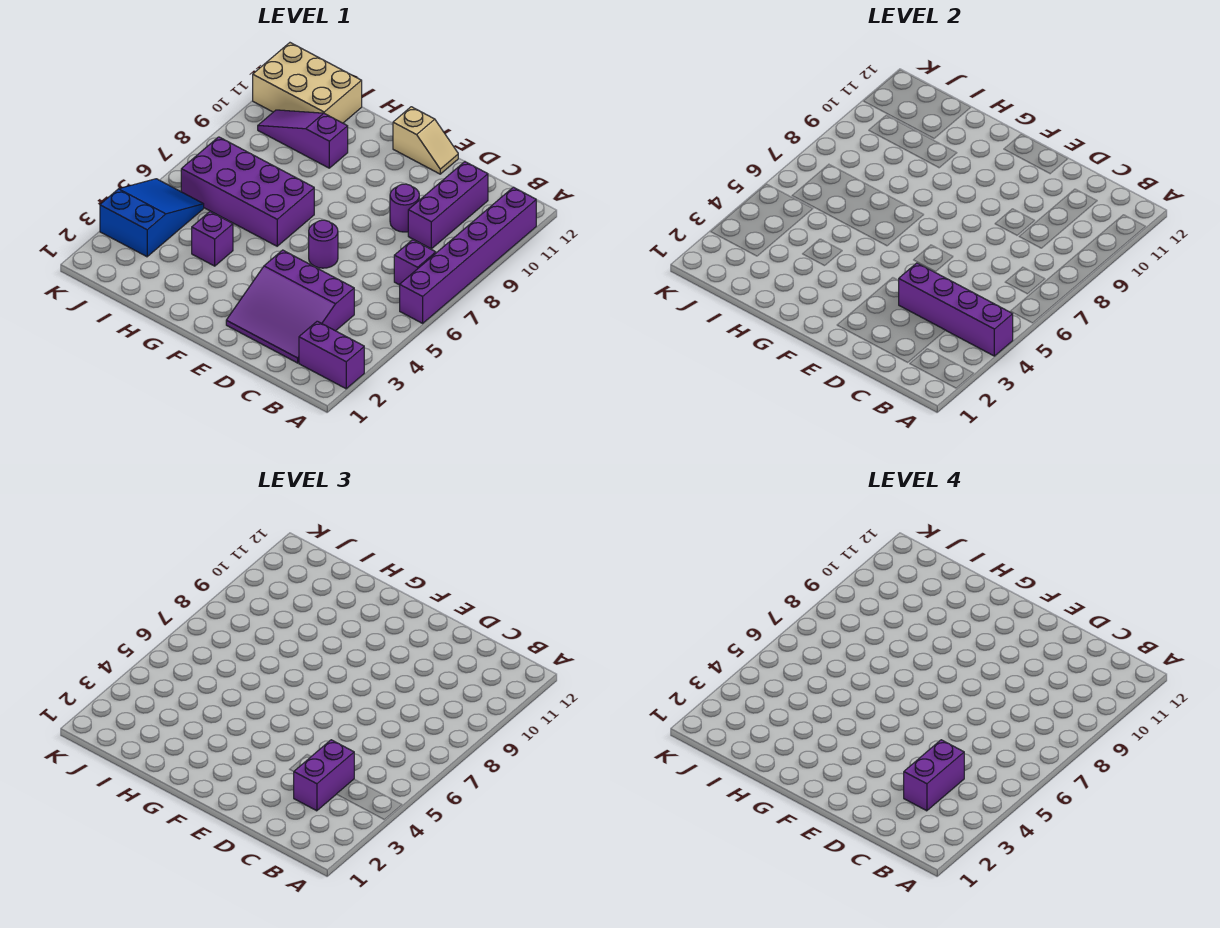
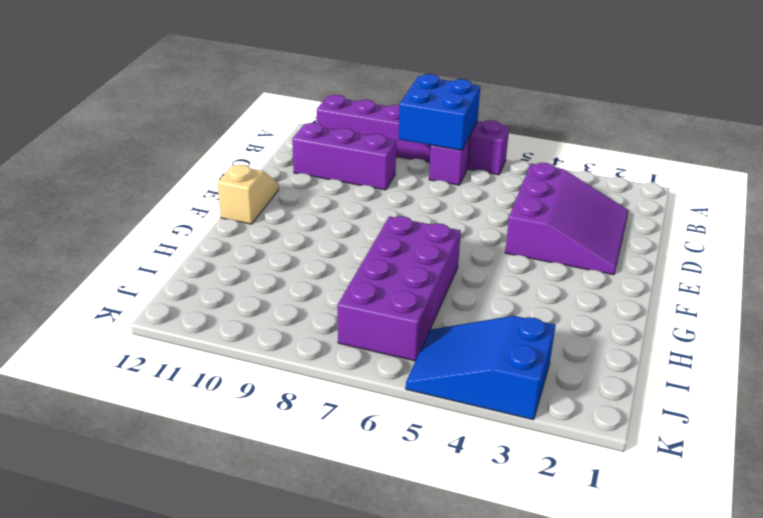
blue 2x2 brick [399,74,480,150] -> none
none -> purple 1x2 brick [299,321,364,389]
none -> purple 1x1 round brick [390,184,419,232]
none -> purple 1x1 round brick [309,220,338,268]

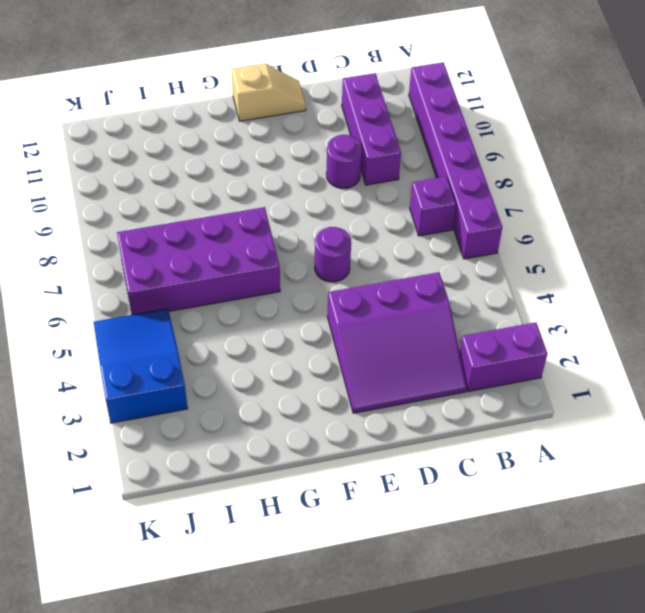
none -> purple 1x1 brick [192,212,233,266]
none -> purple 1x3 slope [258,110,348,168]
none -> tan 2x3 brick [253,43,362,123]

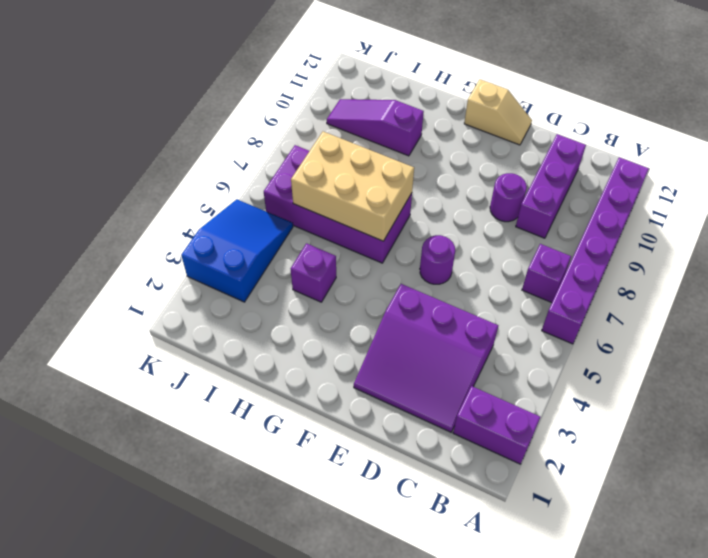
tan 2x3 brick [291,132,414,241] -> tan 2x3 brick moved to [253,43,362,123]
none -> purple 1x4 brick [899,263,1013,356]
none -> purple 1x2 brick [294,740,354,811]
none -> purple 1x2 brick [904,740,964,811]

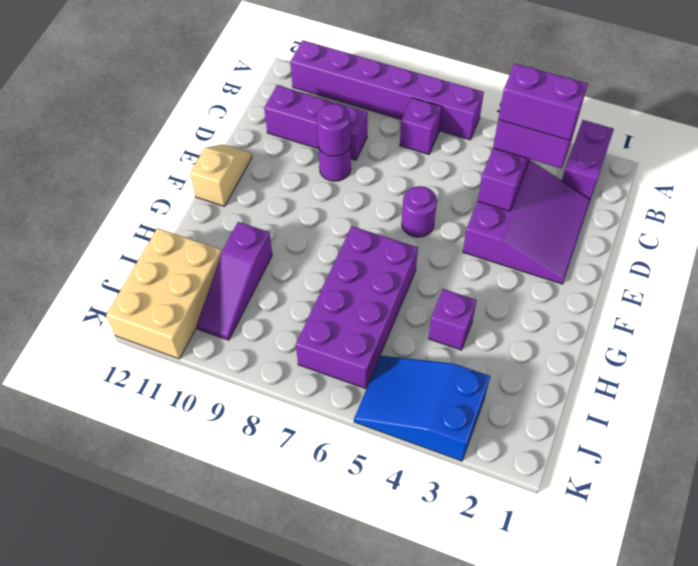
purple 1x1 round brick [317,104,351,156] -> none

